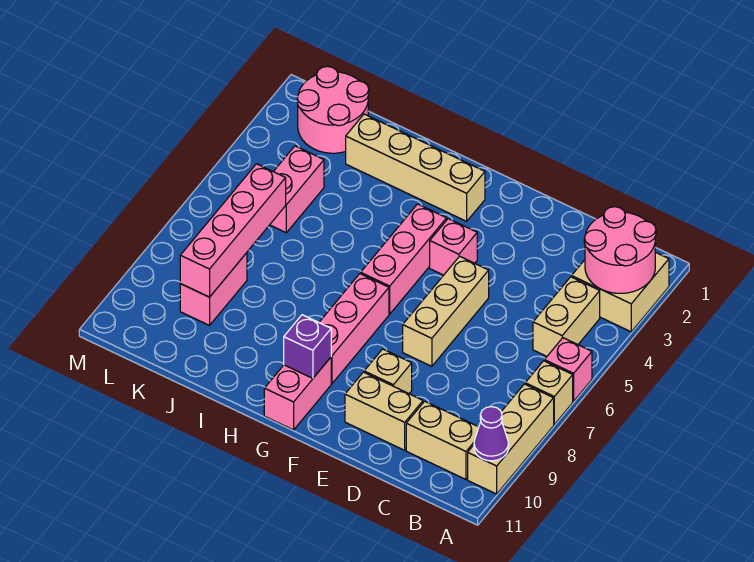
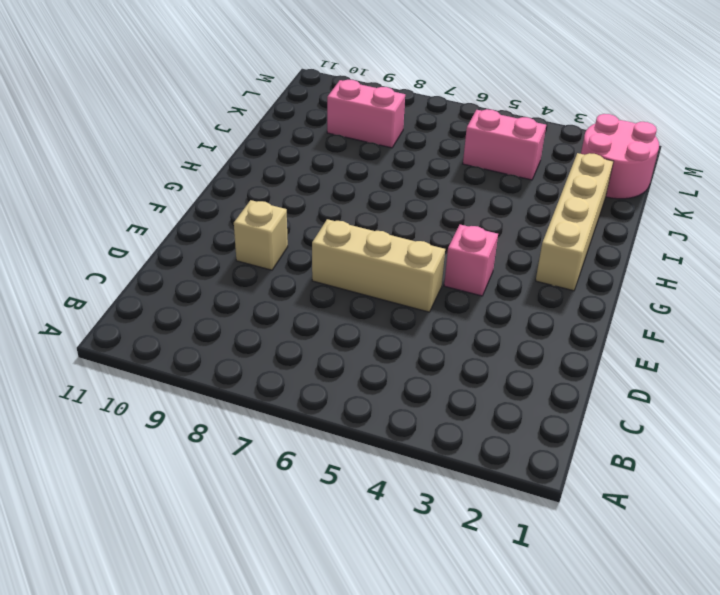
none -> tan 2x2 brick [572,252,669,332]
none -> pink 1x1 brick [544,338,592,401]
none -> tan 1x1 brick [525,361,573,424]

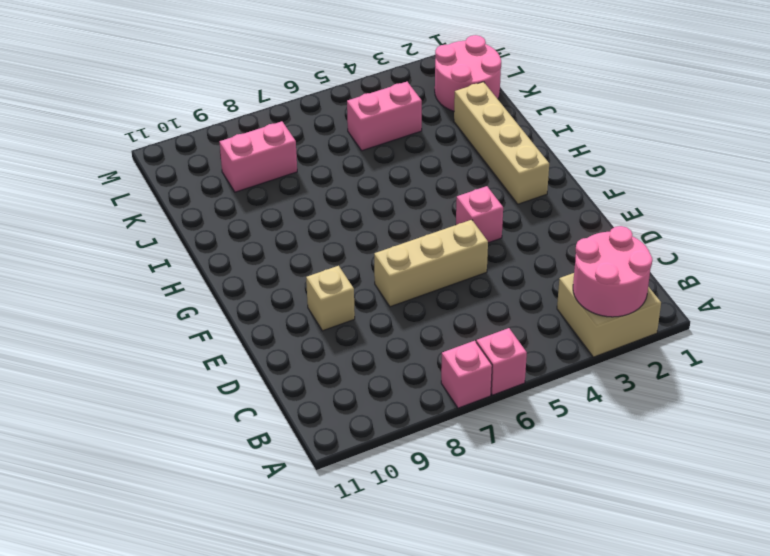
pink 1x1 brick [441,340,492,408] -> tan 1x1 brick [525,361,573,424]
none -> tan 1x3 brick [468,384,554,494]
none -> tan 1x2 brick [533,277,600,356]
none -> tan 1x2 brick [406,401,479,479]

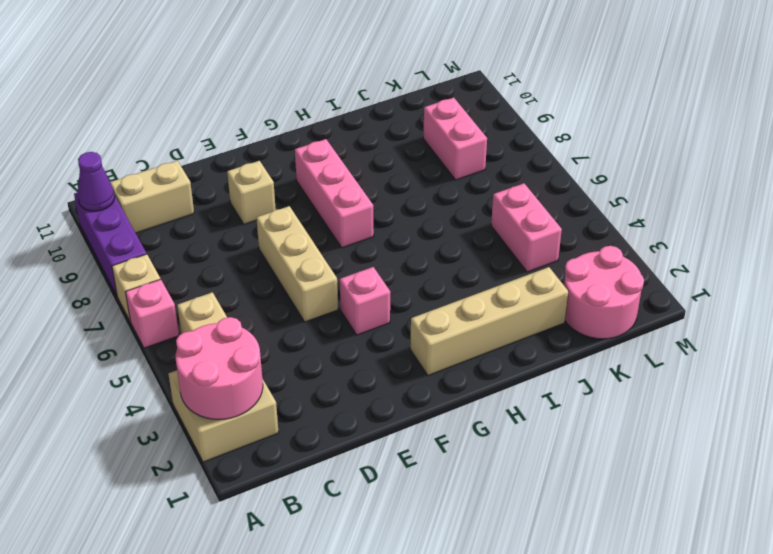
purple 1x3 brick [74,192,146,295] -> tan 1x3 brick [468,384,554,494]
none -> tan 1x2 brick [345,372,423,450]
none -> pink 1x3 brick [361,204,447,314]
none -> pink 1x2 brick [264,357,331,430]

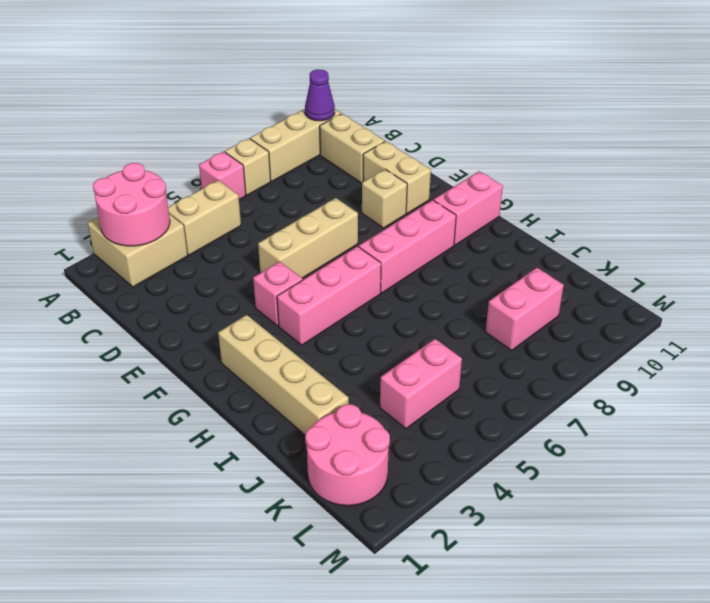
none -> purple 1x1 brick [284,315,331,378]
none -> pink 1x4 brick [180,164,286,297]

